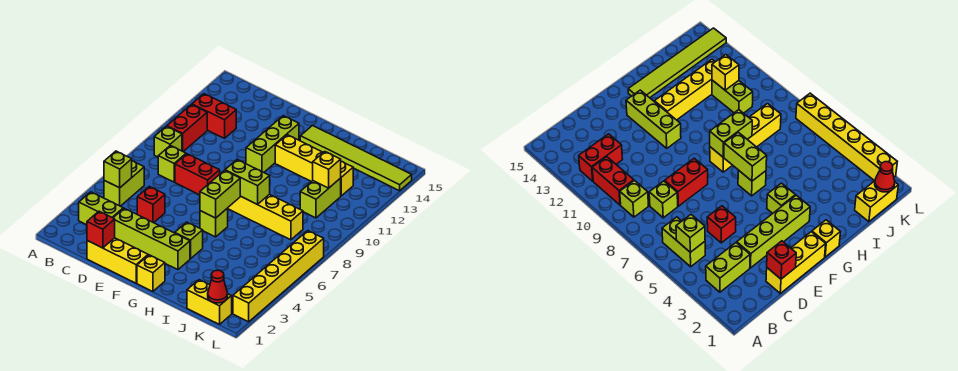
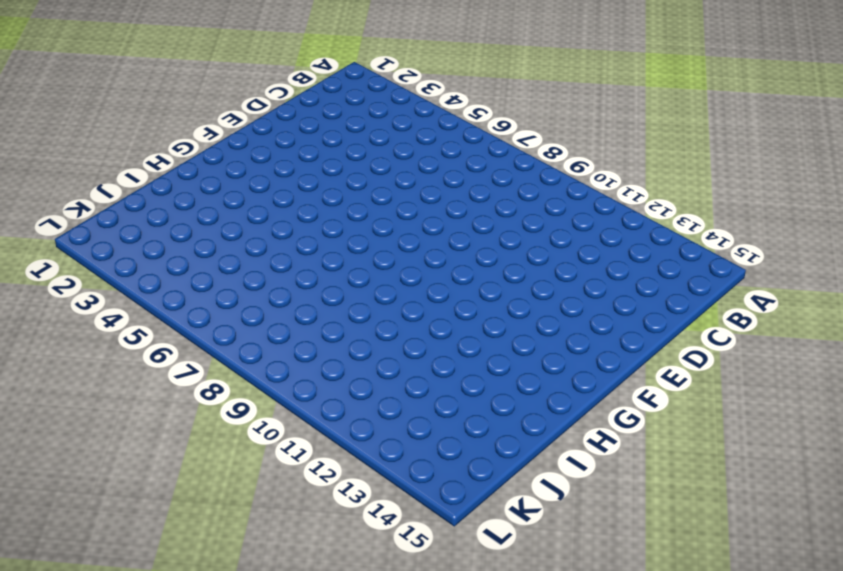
none -> lime 1x2 brick [79,192,123,225]
none -> lime 1x2 brick [104,161,144,206]
none -> lime 1x1 brick [154,126,182,157]

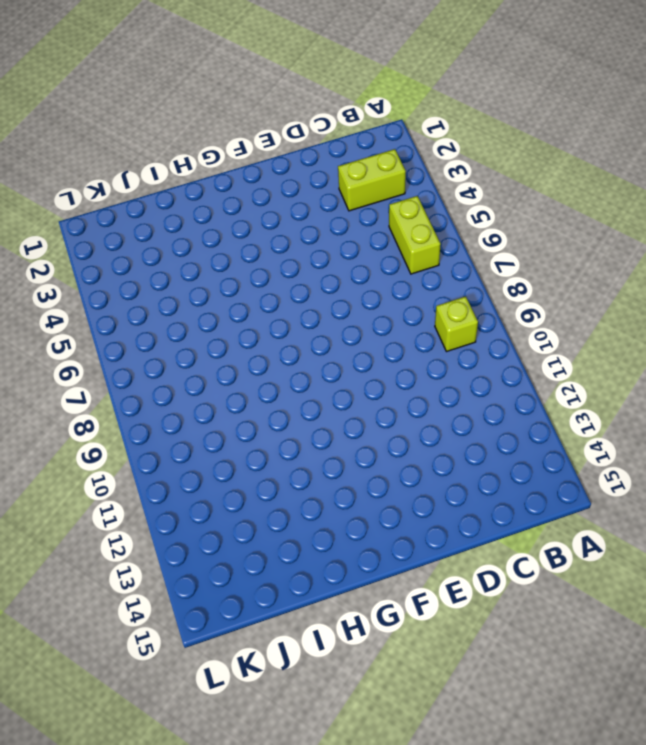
none -> red 1x2 brick [167,105,207,152]
none -> red 1x2 brick [192,94,236,138]
none -> lime 1x1 brick [158,145,186,182]

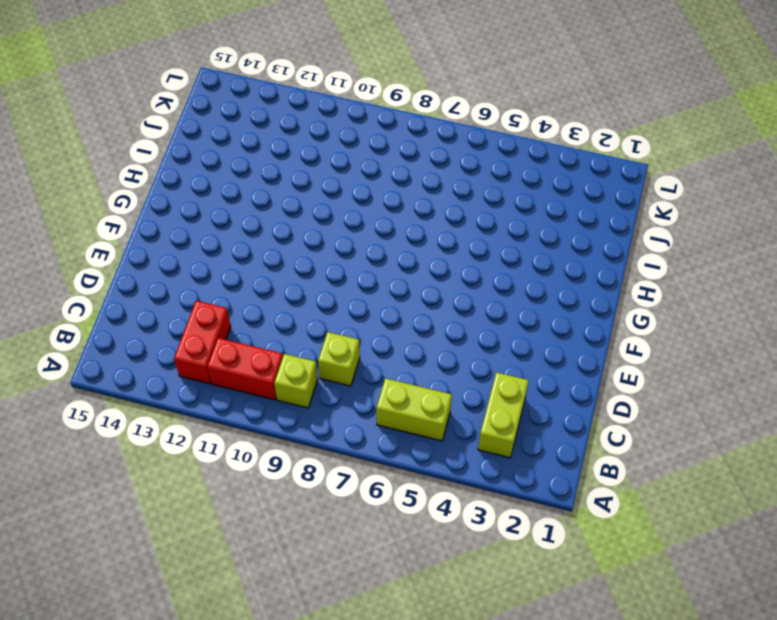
none -> yellow 1x3 brick [87,238,148,283]
none -> lime 1x4 brick [113,208,190,270]
none -> red 1x1 brick [137,186,165,223]

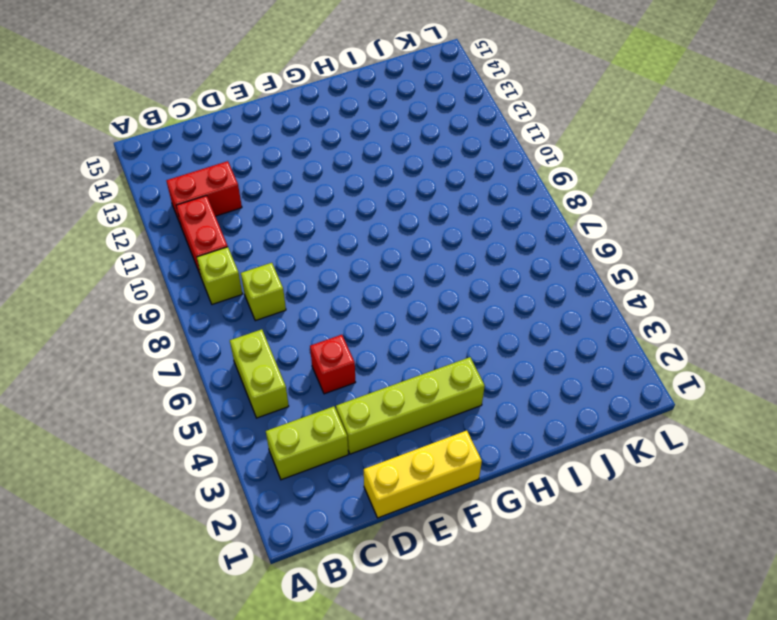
none -> red 1x2 brick [175,154,220,195]
none -> lime 1x3 brick [246,116,299,172]
none -> yellow 1x1 brick [137,255,165,292]

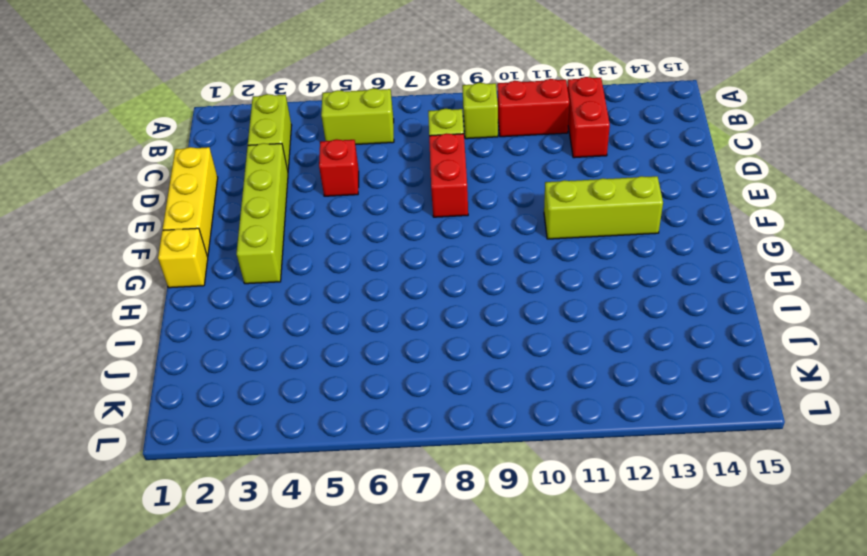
none -> lime 1x1 brick [175,222,203,259]
none -> lime 1x1 brick [200,208,228,237]
none -> yellow 1x4 brick [228,194,303,240]

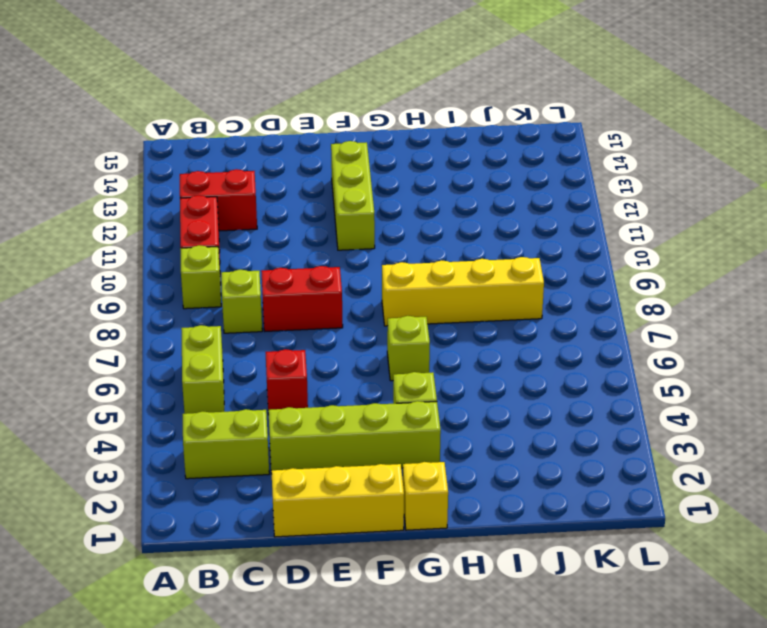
none -> yellow 1x4 brick [275,135,353,196]
none -> lime 1x6 tile [300,125,412,191]
none -> yellow 1x2 brick [187,280,232,324]

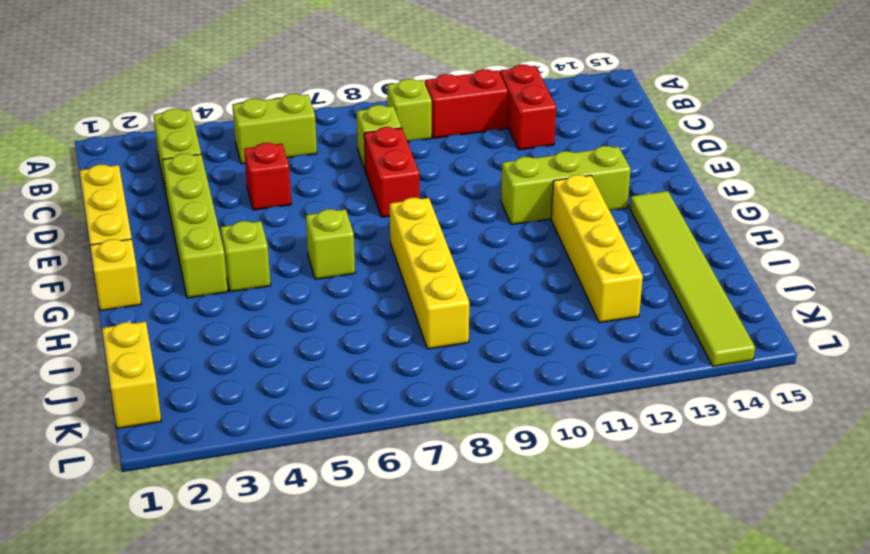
none -> lime 1x2 brick [300,178,341,218]
none -> yellow 1x6 brick [233,231,324,322]
none -> lime 1x1 brick [104,151,132,188]

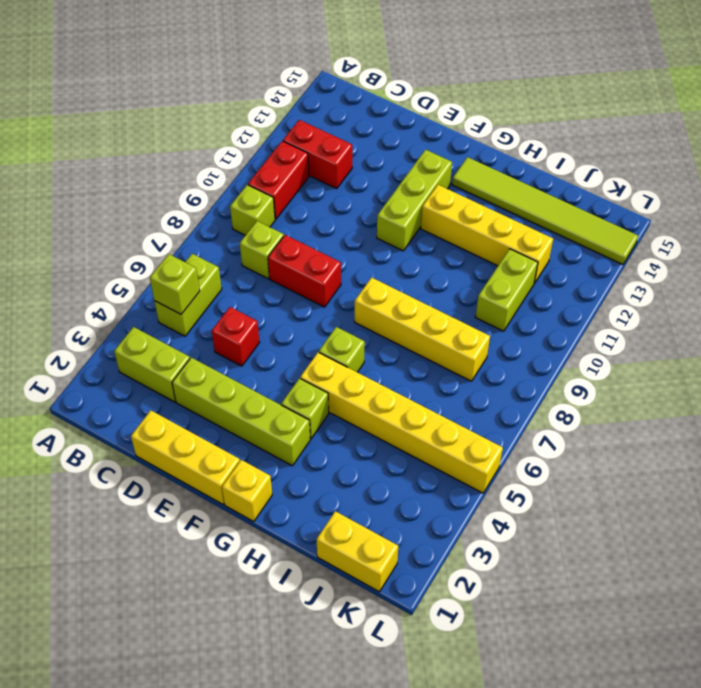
yellow 1x6 brick [300,352,503,493] -> yellow 1x6 brick turned to [233,231,324,322]
none -> red 1x1 brick [87,211,115,248]
none -> lime 1x2 brick [200,170,240,218]
none -> lime 1x2 brick [225,160,270,205]

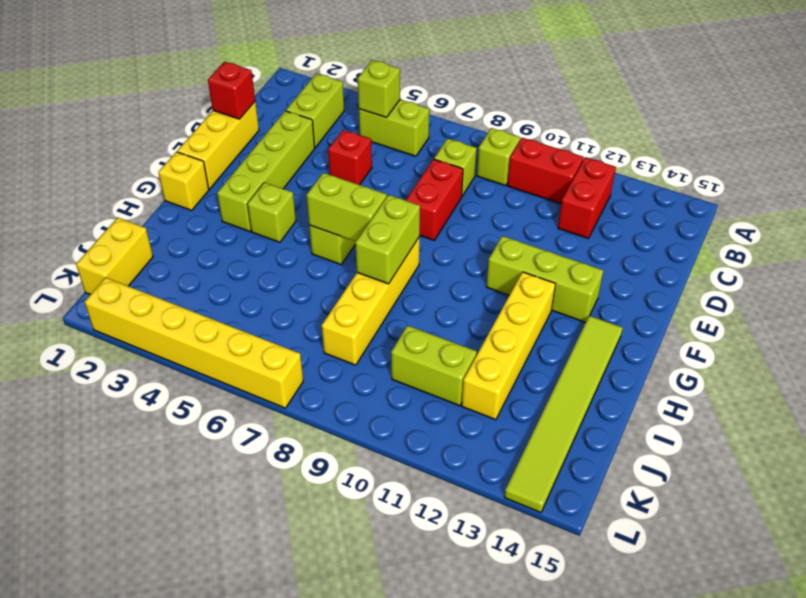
none -> yellow 1x1 brick [313,152,341,188]
none -> red 1x1 cone [208,270,228,303]

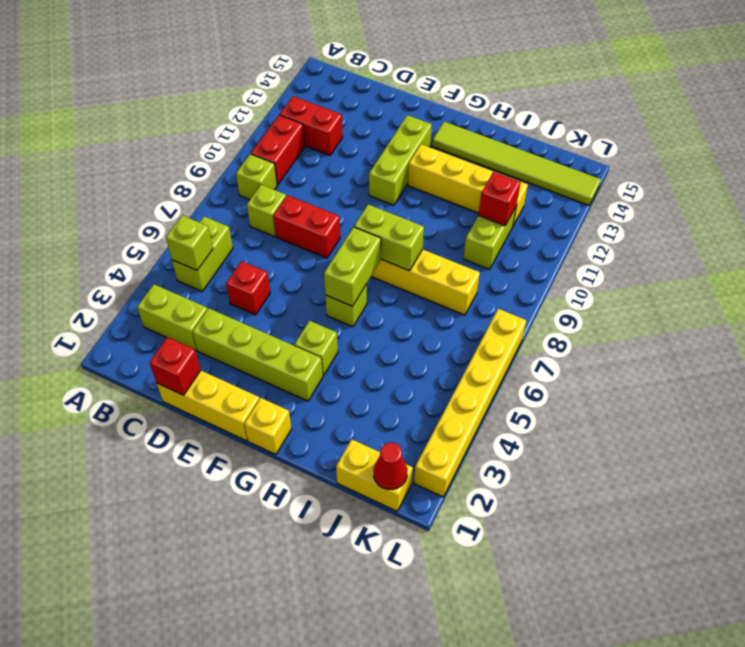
red 1x1 brick [478,172,521,226] -> yellow 1x1 brick [313,152,341,188]

